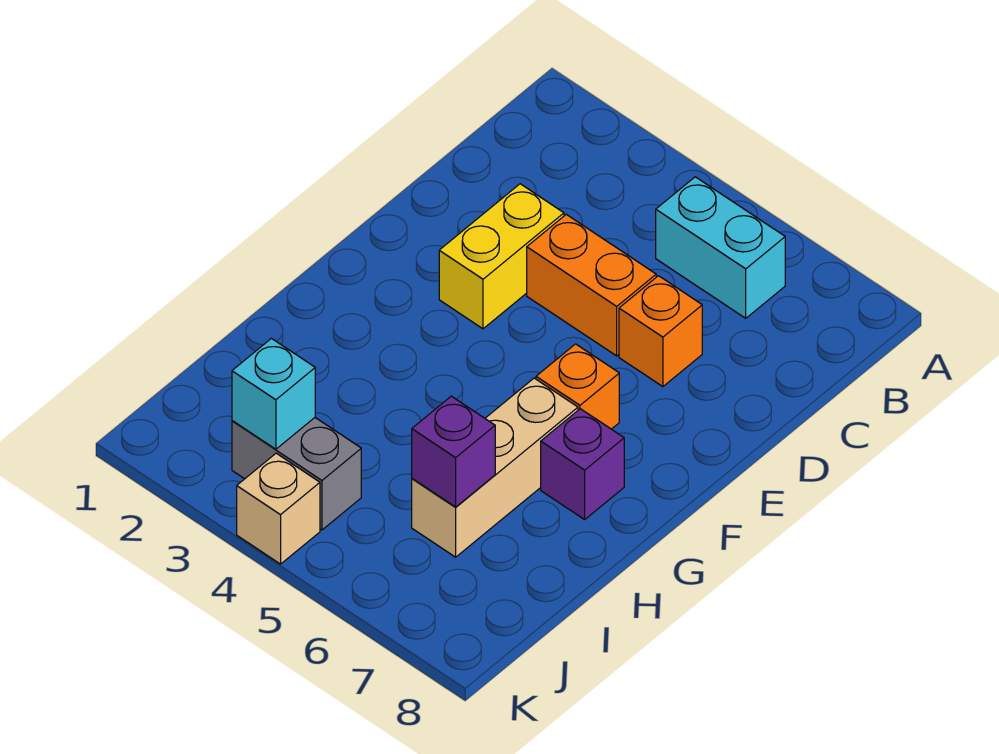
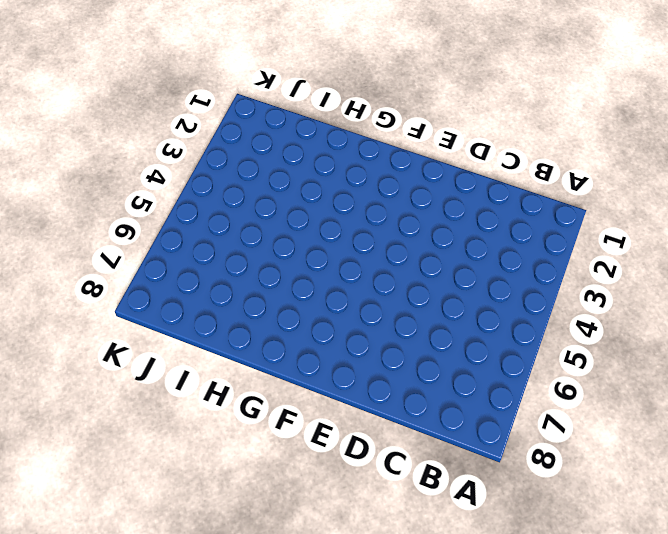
none -> cyan 1x2 brick [656,177,785,318]
none -> yellow 1x2 brick [439,184,564,329]

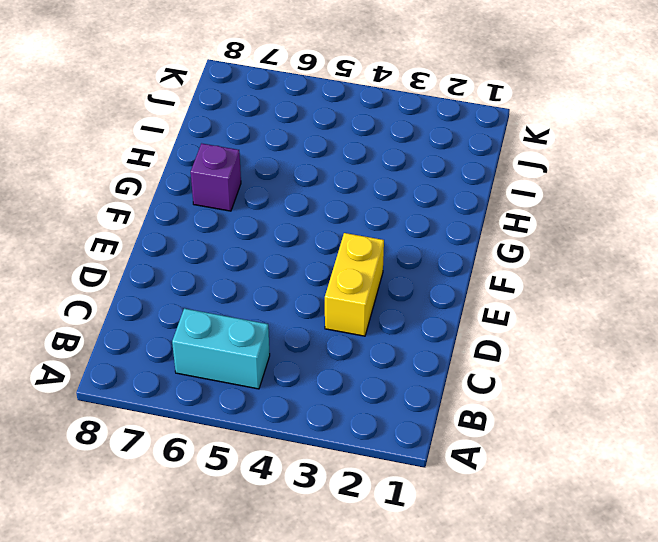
none -> orange 1x2 brick [527,214,656,356]
none -> orange 1x1 brick [619,276,702,387]

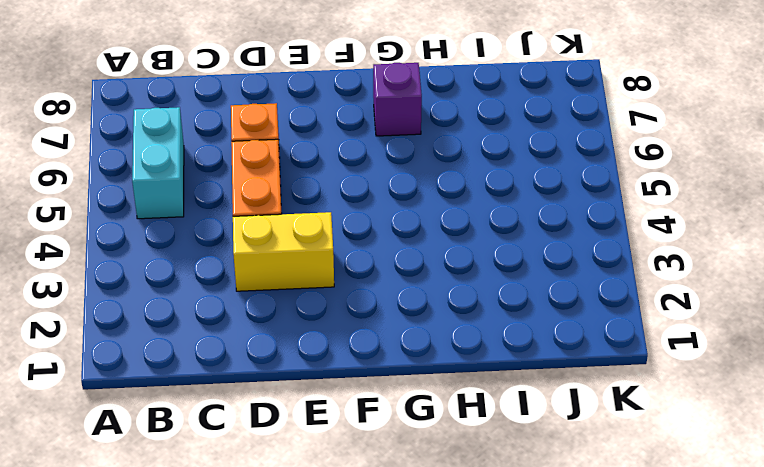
none -> orange 1x1 brick [536,344,619,429]
none -> tan 1x3 brick [412,378,578,557]

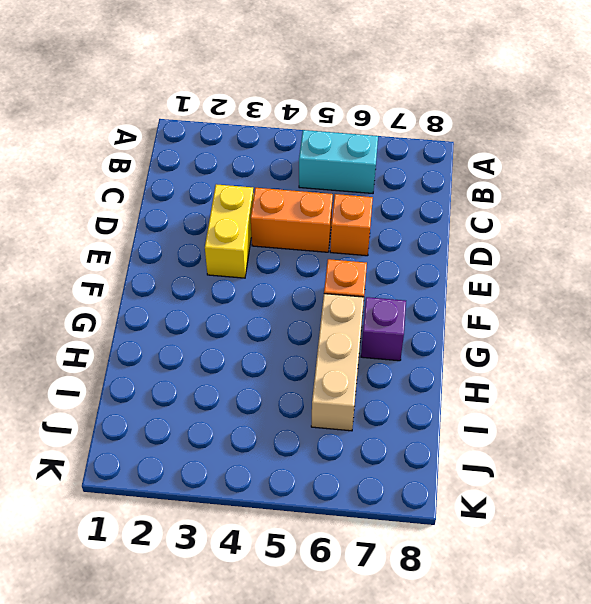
none -> grey 1x2 brick [232,418,361,530]
none -> tan 1x1 brick [237,453,320,564]

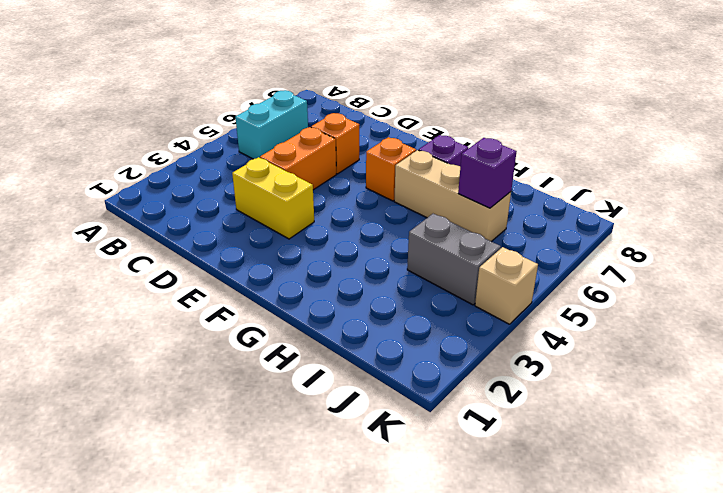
grey 1x2 brick [407,214,501,305] -> grey 1x2 brick turned to [232,418,361,530]
none -> cyan 1x1 brick [232,338,315,449]

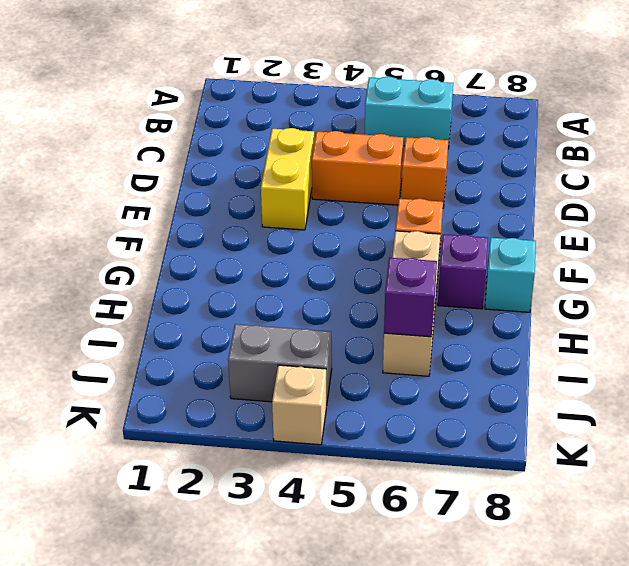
cyan 1x1 brick [485,238,536,312] -> cyan 1x1 brick moved to [232,338,315,449]

